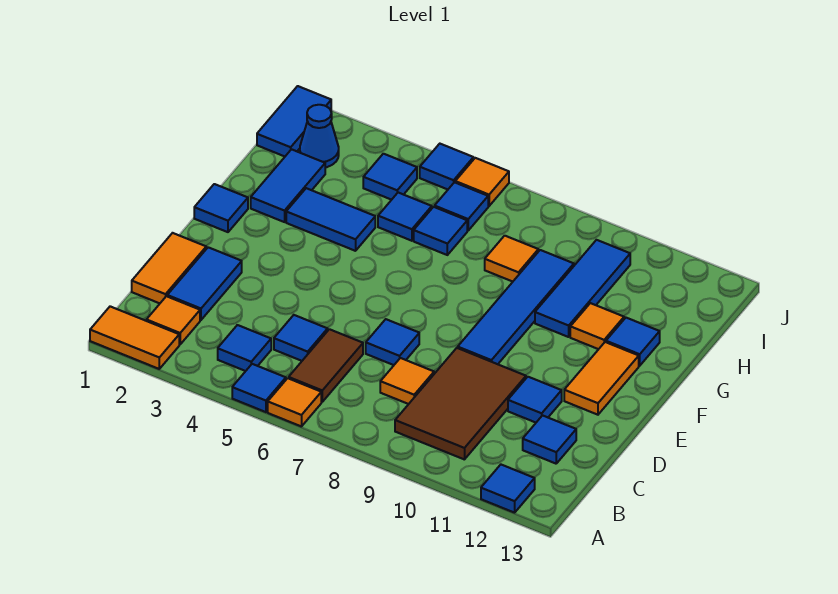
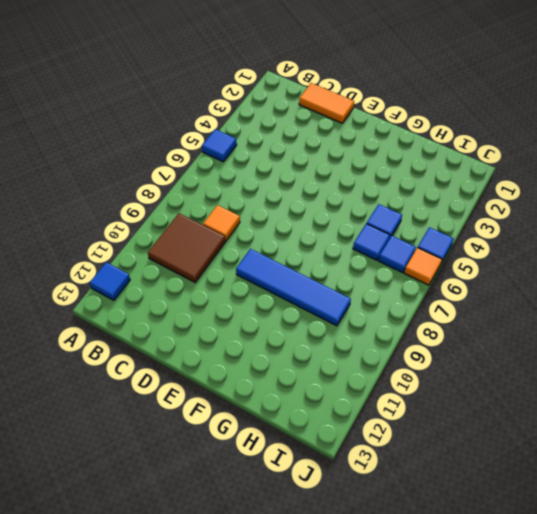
brown 2x2 tile [148,213,225,282] -> brown 2x3 tile [395,348,526,460]
none -> orange 1x2 tile [90,306,179,369]
none -> orange 1x1 tile [268,378,321,427]
none -> orange 1x1 tile [146,296,200,344]
none -> blue 1x1 tile [218,325,271,371]

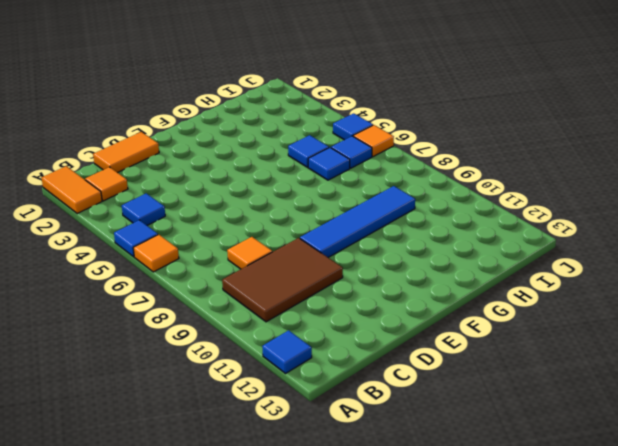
none -> brown 1x2 tile [289,329,363,402]
none -> blue 1x2 tile [167,247,242,320]
none -> blue 1x1 tile [274,315,328,361]
none -> blue 1x1 tile [523,415,576,464]

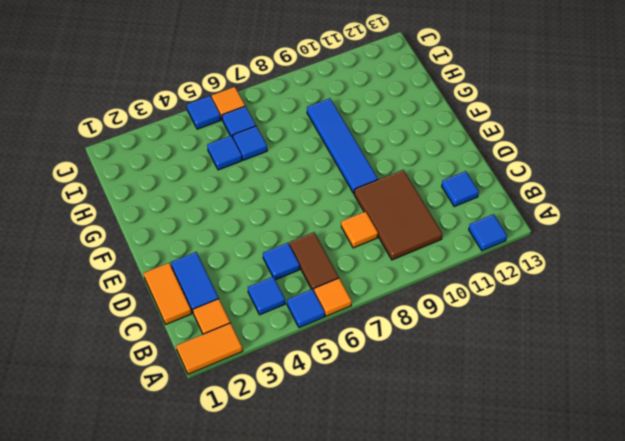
none -> blue 1x1 tile [366,319,419,365]
none -> blue 1x1 tile [508,377,562,423]
none -> orange 1x2 tile [564,342,639,415]
none -> blue 1x1 tile [194,184,248,232]

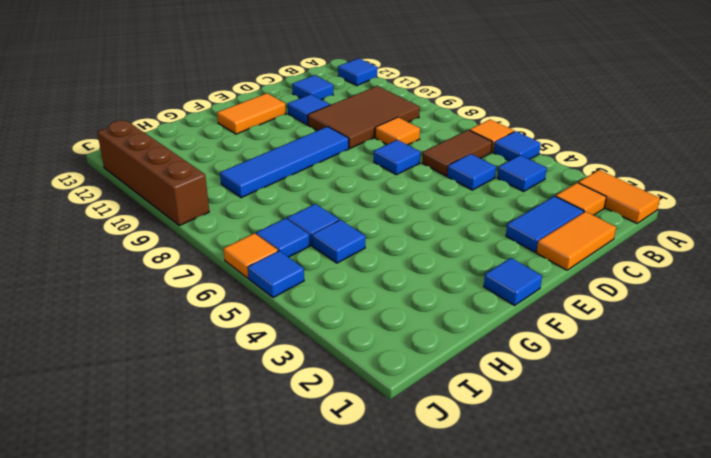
brown 1x4 brick [97,121,209,226] -> none
none -> blue 1x2 tile [251,149,325,222]
none -> blue 1x2 tile [286,188,375,251]
none -> blue 1x3 tile [535,240,630,337]
none -> orange 1x1 tile [570,303,624,349]

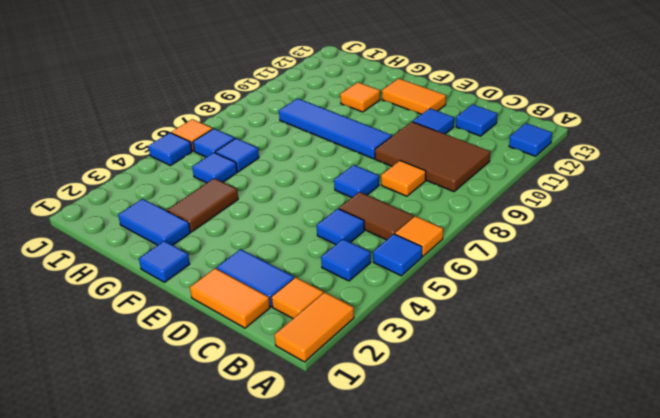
brown 1x2 tile [167,178,238,232] -> blue 1x2 tile [286,188,375,251]
none -> blue 1x3 tile [535,240,630,337]
none -> blue 1x1 tile [606,318,660,366]
none -> orange 1x1 tile [485,236,538,282]
none -> blue 1x2 tile [257,86,331,156]

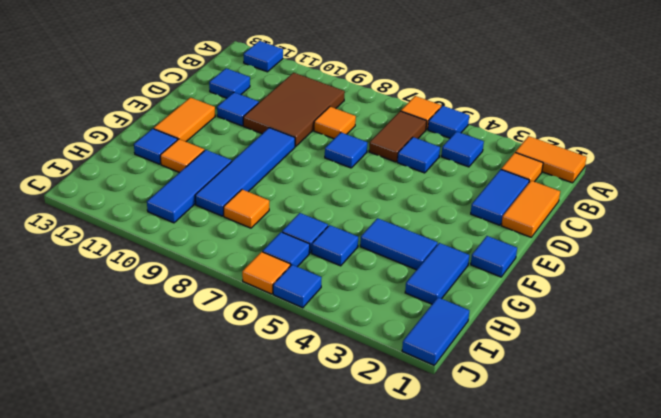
none -> blue 1x1 cone [300,105,339,168]
none -> blue 1x1 tile [363,154,417,200]

